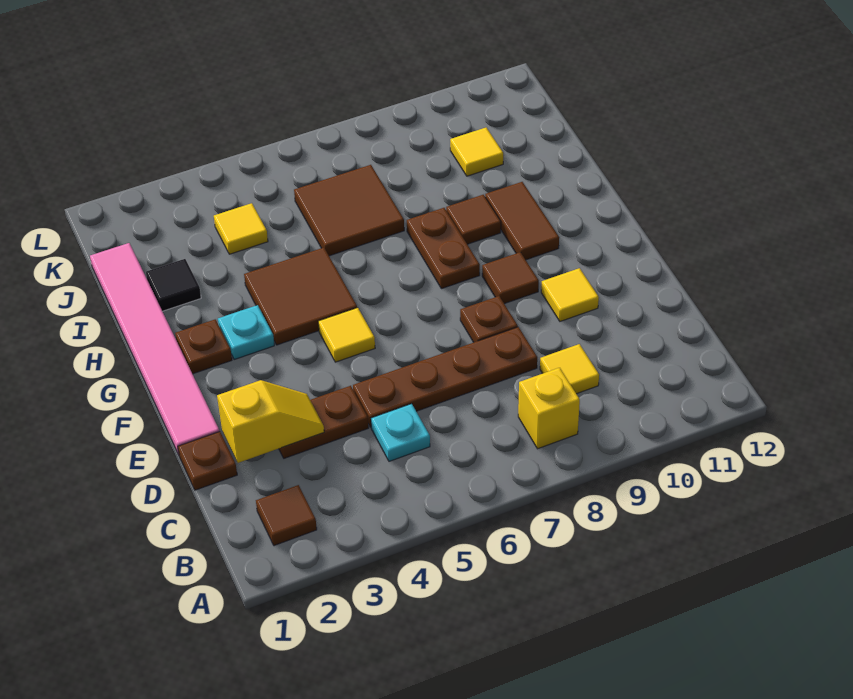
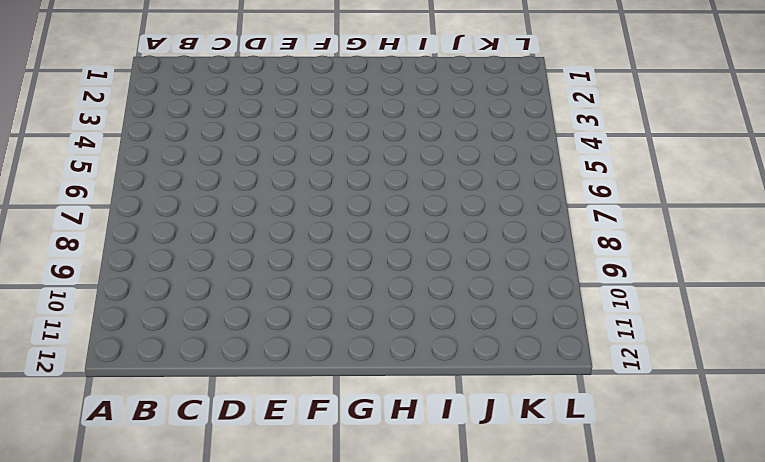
none -> brown 1x1 tile [256,485,317,546]
none -> yellow 1x1 brick [518,368,580,449]
none -> cyan 1x1 plate [371,404,430,461]

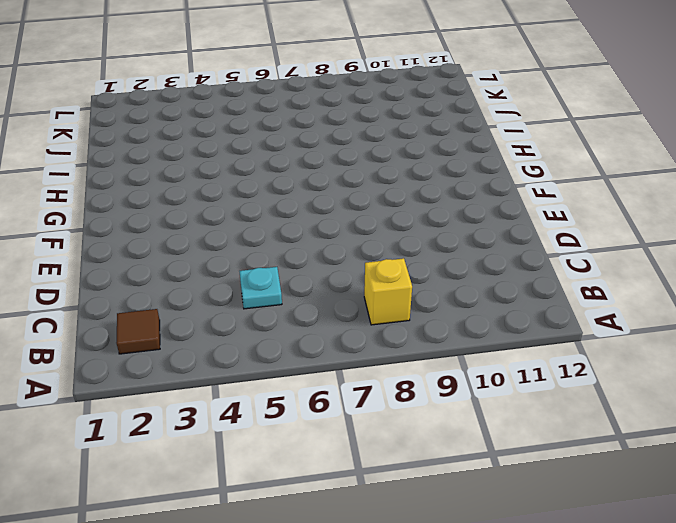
none -> yellow 1x1 tile [540,344,599,394]
none -> brown 1x1 plate [178,432,237,490]
none -> brown 1x2 plate [279,386,369,458]

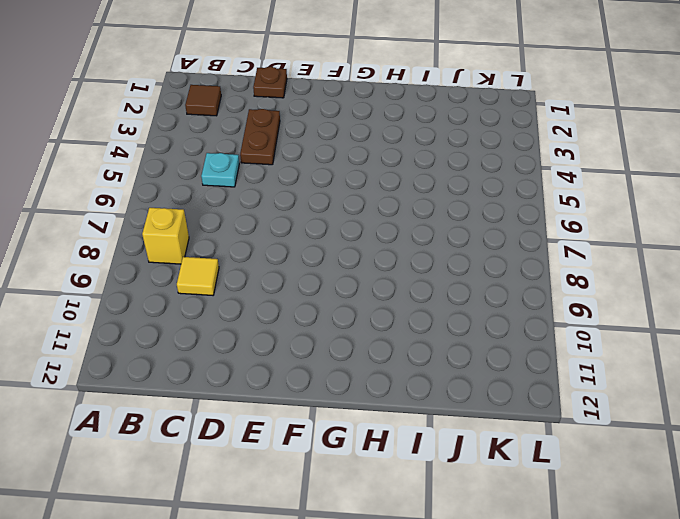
none -> brown 1x4 plate [353,327,537,427]
none -> pink 1x6 tile [90,243,220,455]
none -> brown 1x1 plate [460,296,518,342]

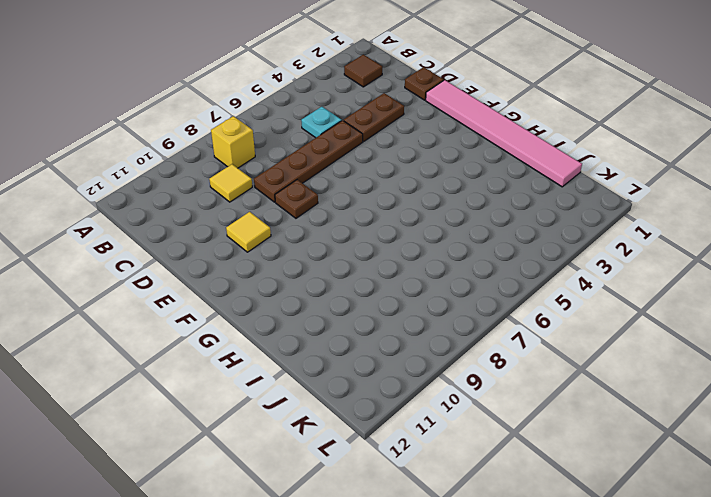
none -> yellow 1x1 tile [318,308,375,362]
none -> brown 1x1 tile [482,252,539,304]
none -> brown 1x1 plate [175,319,232,374]

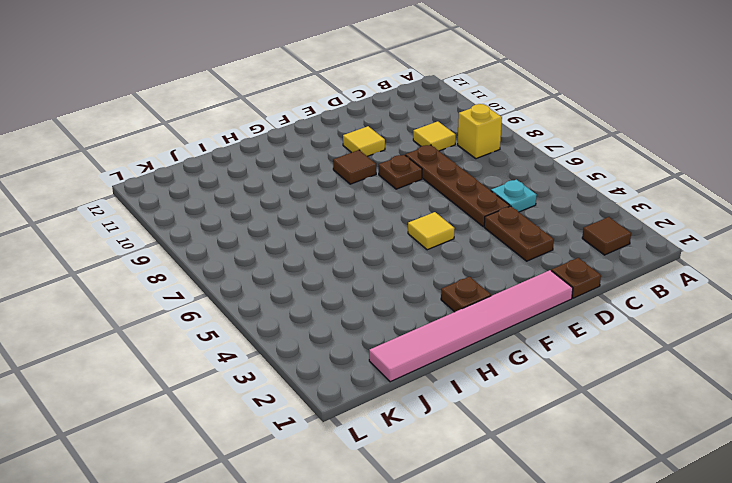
none -> cyan 1x1 plate [218,305,274,360]
none -> brown 2x2 tile [244,248,357,345]
none -> brown 1x2 plate [407,208,480,289]

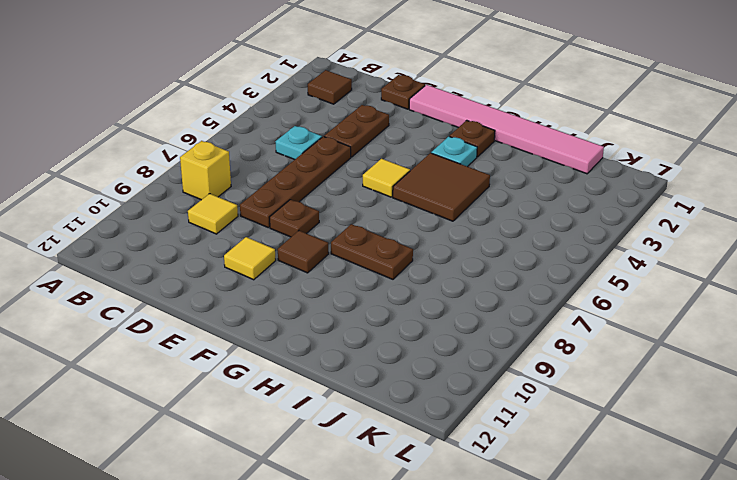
none -> brown 1x2 tile [485,182,559,260]
none -> brown 1x1 tile [446,195,501,244]
none -> black 1x1 tile [146,259,201,311]

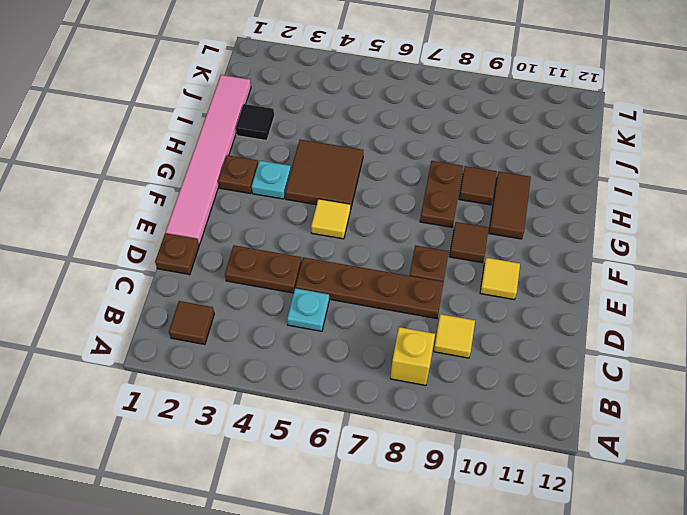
none -> brown 2x2 tile [294,165,404,256]
none -> yellow 1x1 tile [214,203,268,254]
none -> yellow 1x1 tile [450,128,503,176]

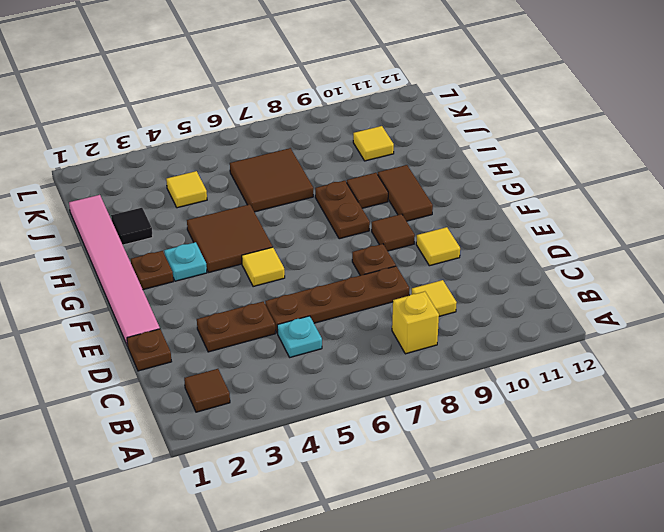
none -> yellow 1x2 slope [217,380,324,463]

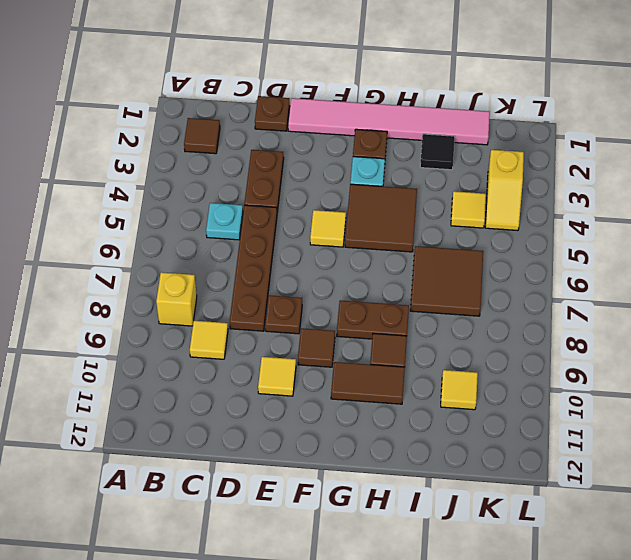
yellow 1x2 slope [485,150,524,231] -> yellow 1x2 slope moved to [217,380,324,463]

